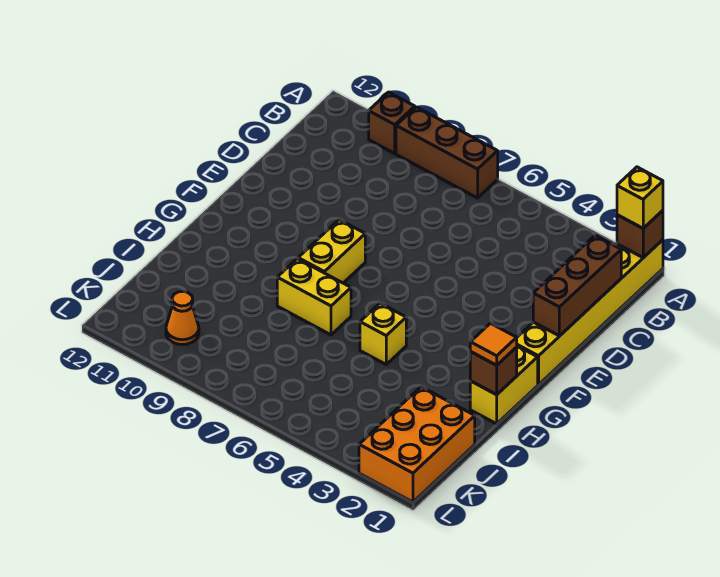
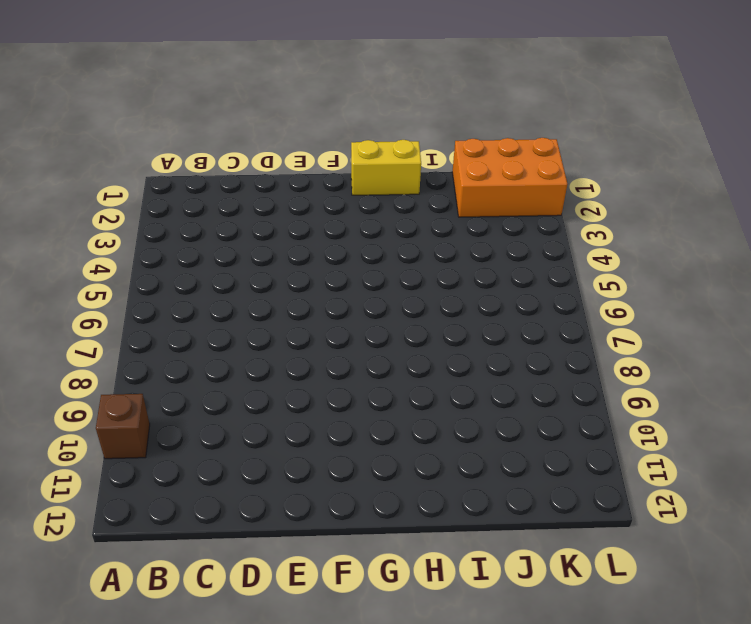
none -> yellow 1x6 brick [517,240,663,385]
none -> brown 1x3 brick [396,107,498,198]
none -> yellow 1x2 brick [298,220,365,283]

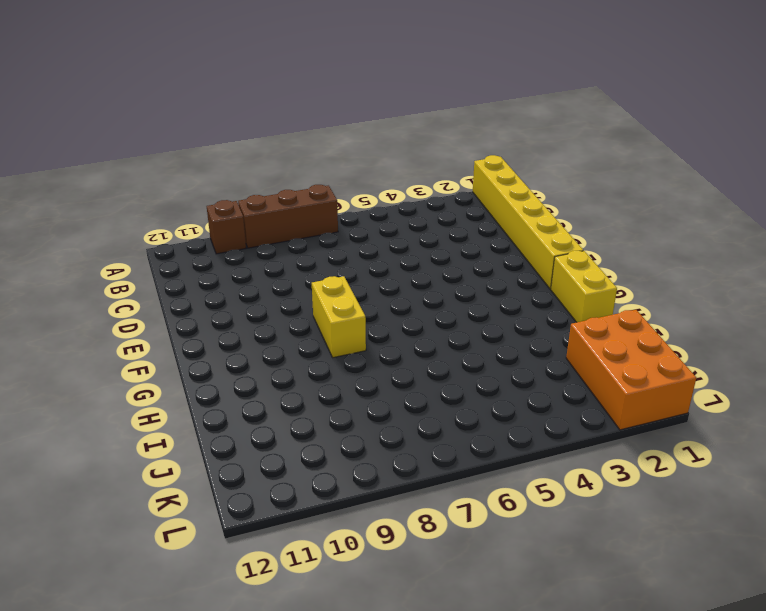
none -> yellow 1x1 brick [360,303,406,364]
none -> yellow 1x2 brick [277,259,351,335]
none -> orange 1x1 cone [166,291,199,345]

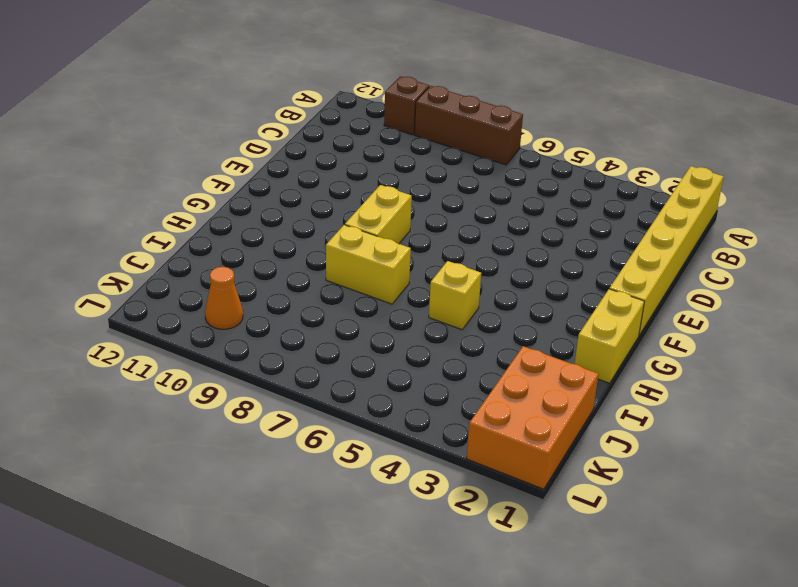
none -> brown 1x1 brick [617,211,663,258]
none -> brown 1x3 brick [533,235,621,336]
none -> brown 1x1 brick [470,347,517,395]

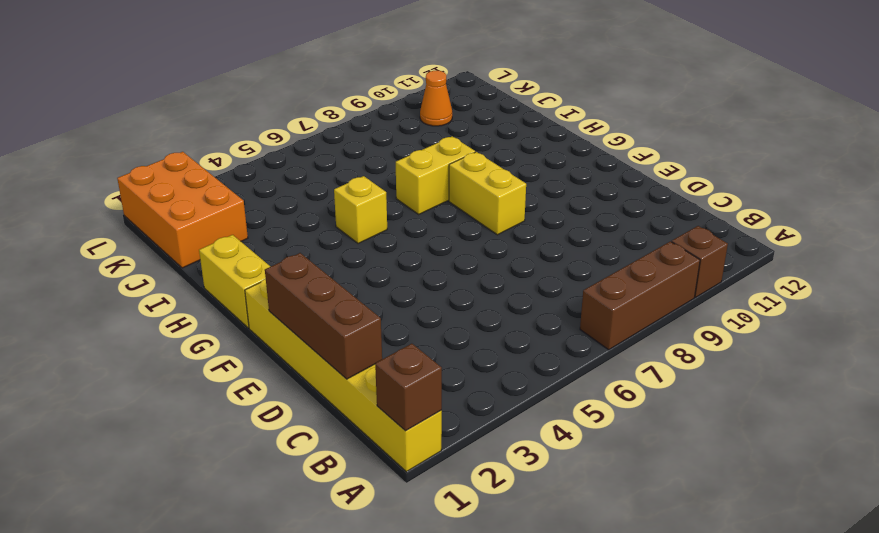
none -> brown 1x1 brick [470,347,517,395]
none -> yellow 1x1 brick [617,167,663,228]
none -> orange 1x1 tile [470,323,517,365]

